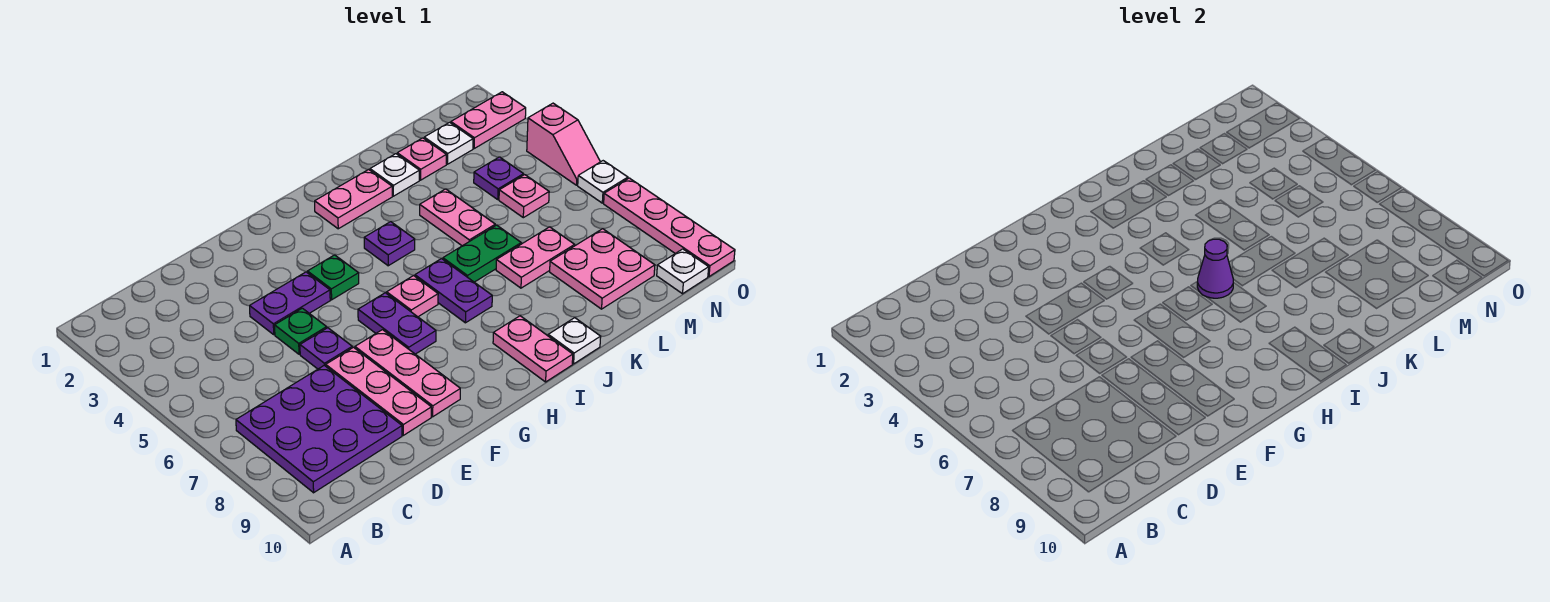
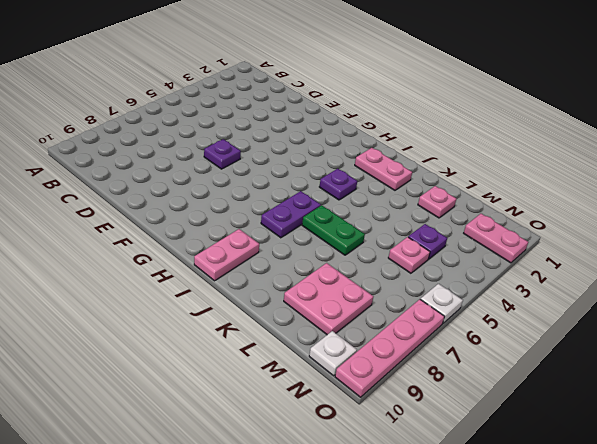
none -> purple 3x3 plate [236,365,402,493]
none -> purple 1x2 plate [250,272,330,334]
none -> green 1x1 plate [275,308,327,354]

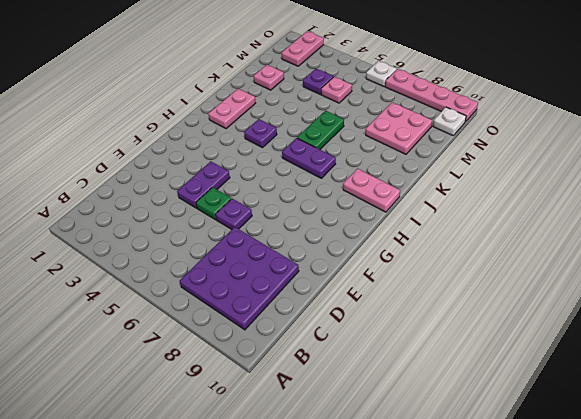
none -> pink 1x3 plate [326,347,431,435]
none -> pink 1x3 plate [355,330,460,417]
none -> green 1x1 plate [307,255,359,300]

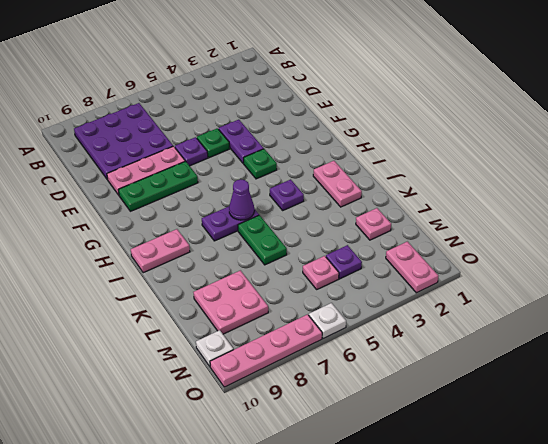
green 1x3 plate [118,161,198,211] -> pink 1x3 plate [355,330,460,417]
none -> purple 1x2 plate [358,293,436,354]
none -> pink 1x1 plate [387,276,438,317]
none -> white 1x1 plate [548,318,601,364]

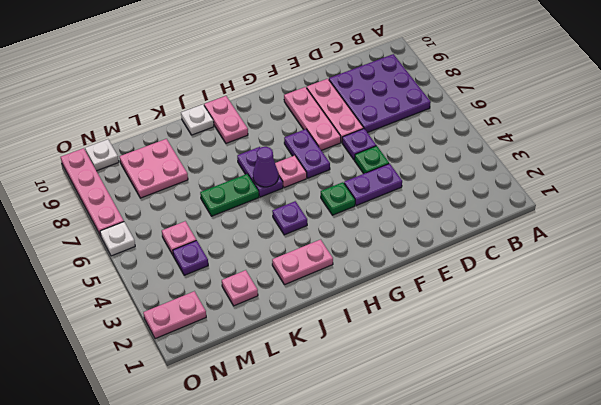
none -> white 1x1 plate [370,154,419,196]
none -> pink 1x2 plate [420,189,495,246]
none -> pink 1x2 plate [496,227,575,288]

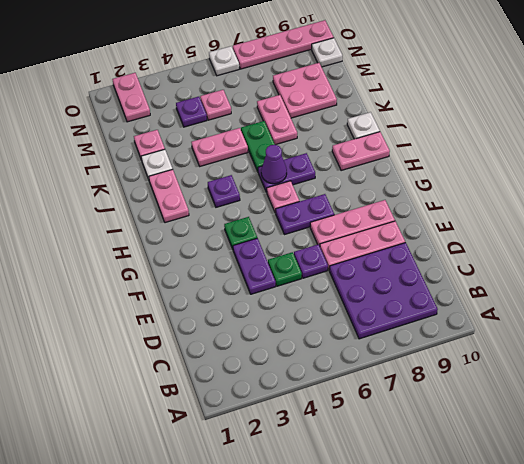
none -> white 1x1 plate [424,122,473,164]
none -> pink 1x2 slope [527,103,600,185]

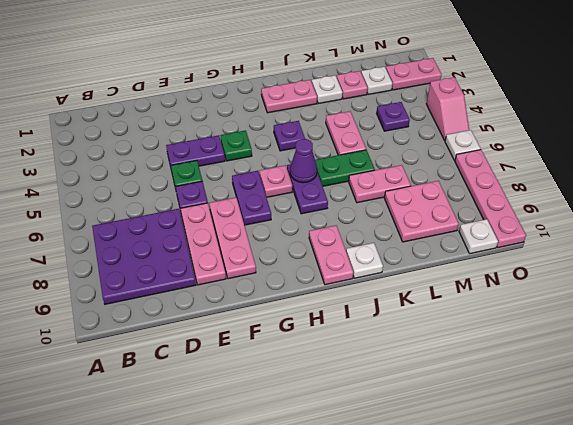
none -> pink 1x1 plate [499,175,549,218]

